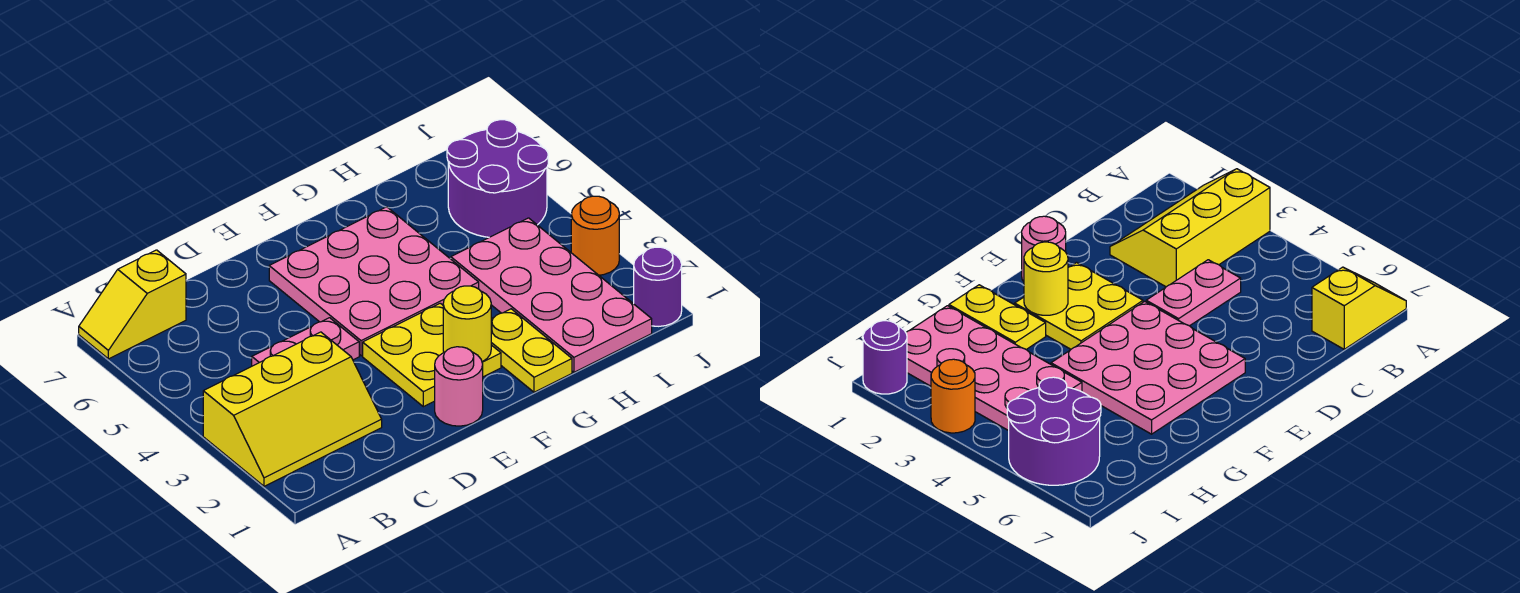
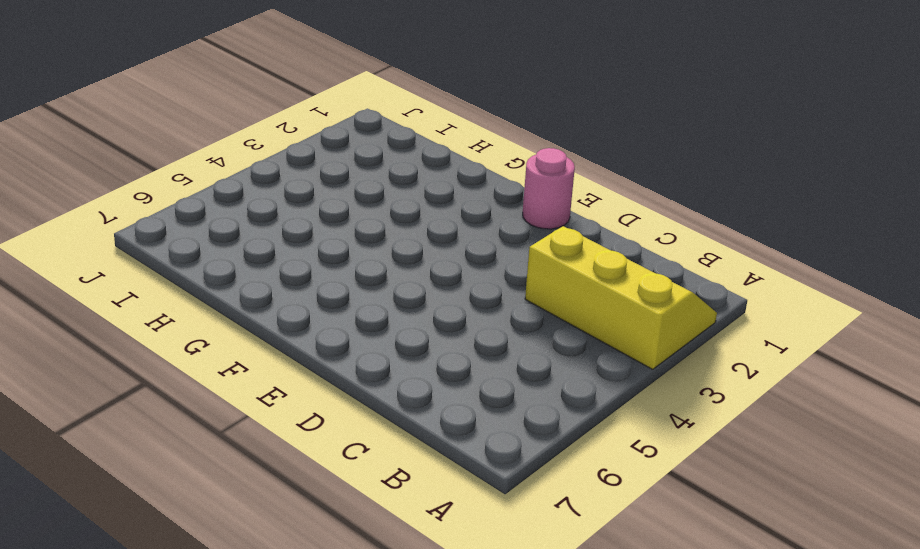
none -> yellow 1x2 slope [79,250,186,359]
none -> pink 1x2 plate [252,318,359,366]
none -> yellow 2x2 plate [363,303,501,407]

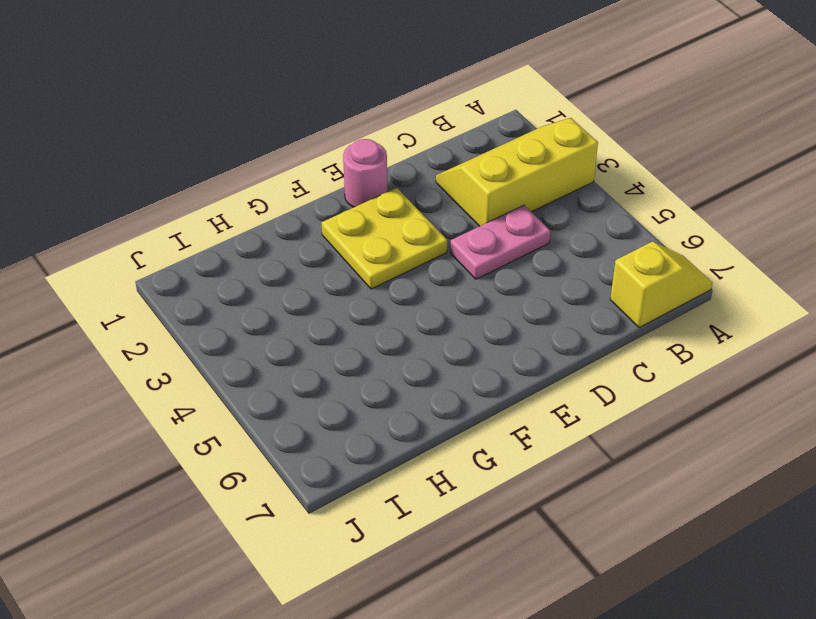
none -> pink 3x3 plate [269,207,479,356]
none -> yellow 1x2 plate [491,309,572,392]
none -> pink 2x4 plate [451,218,652,372]

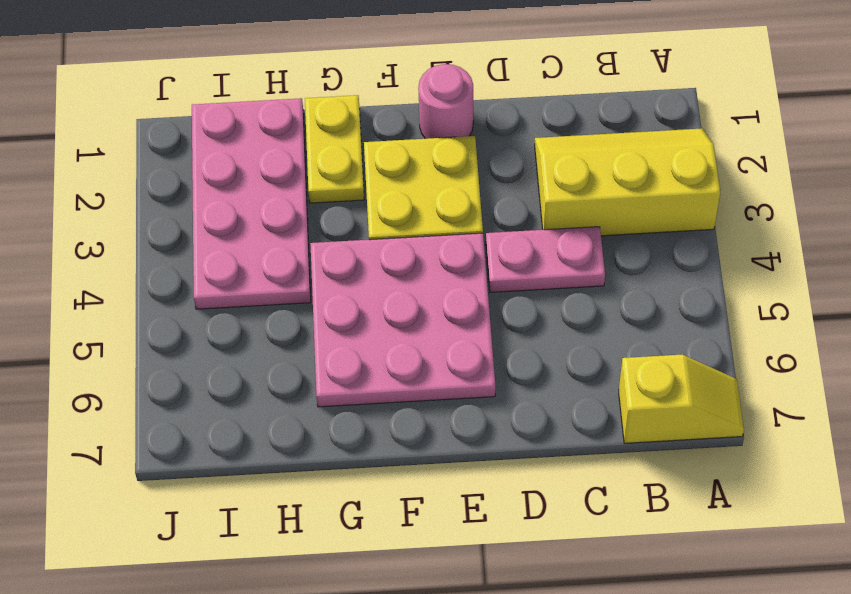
none -> purple 2x2 round brick [447,120,548,237]
none -> purple 1x1 round brick [634,247,682,326]
none -> orange 1x1 round brick [571,196,619,275]

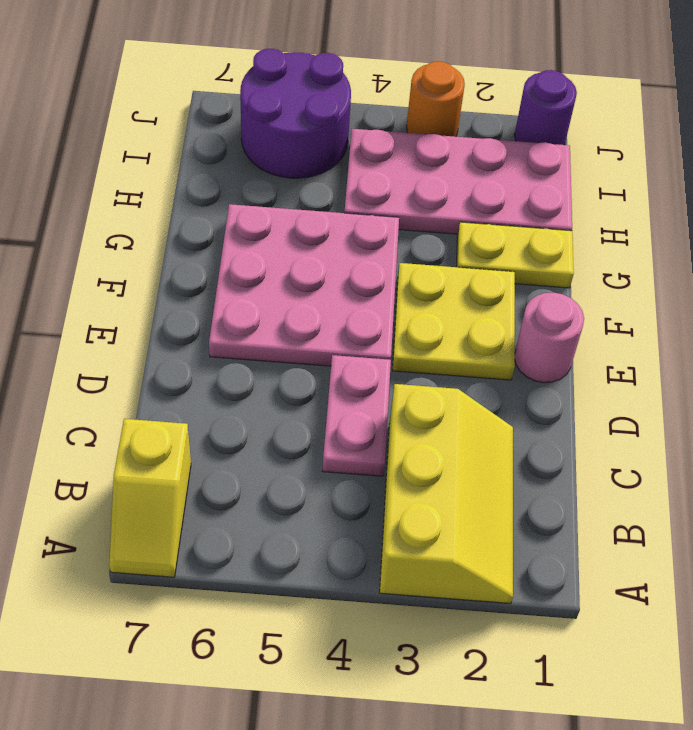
none -> yellow 1x1 round brick [443,286,491,362]

